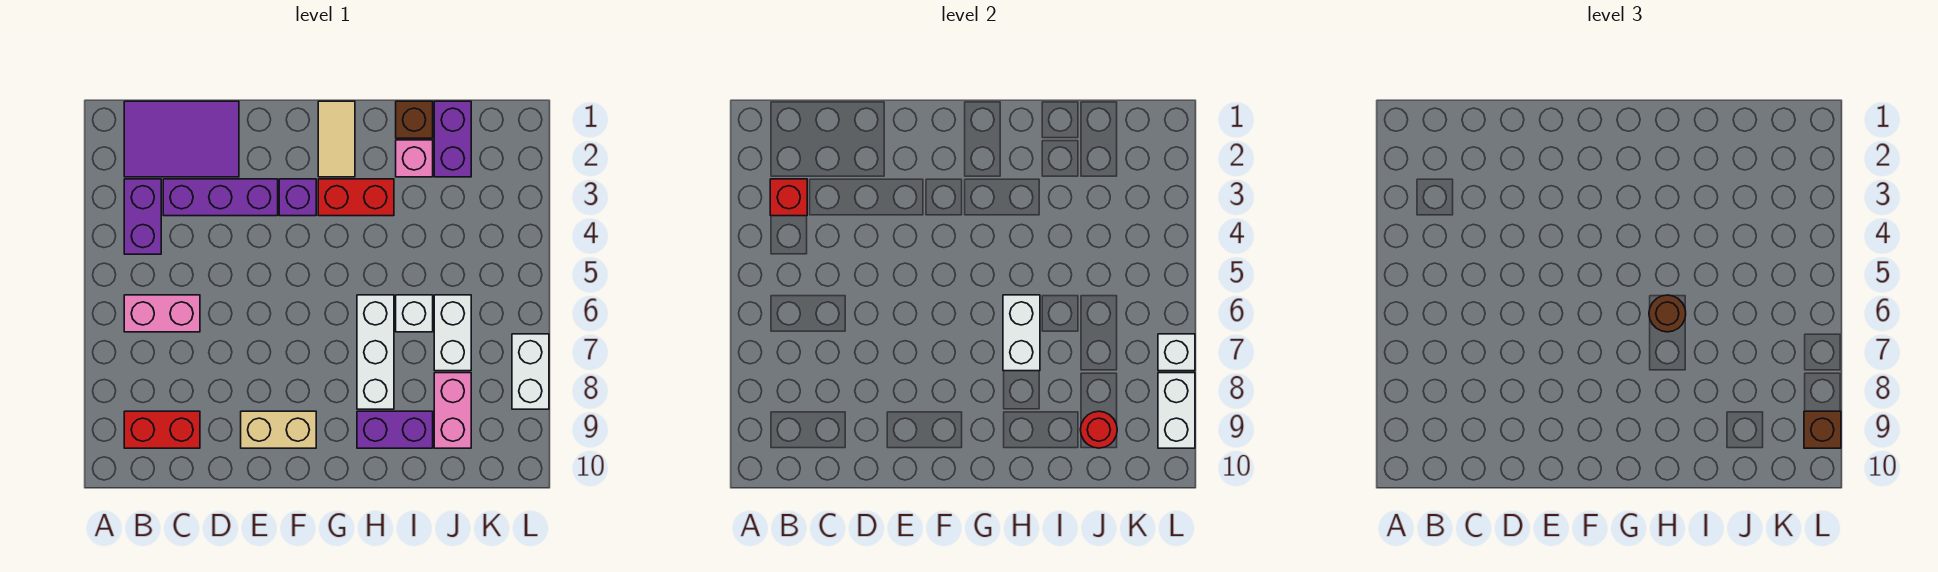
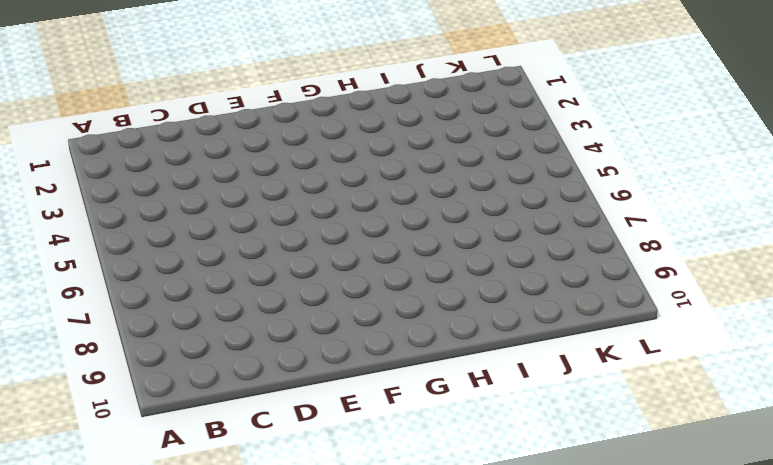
none -> purple 2x3 tile [124,101,239,177]
none -> purple 1x2 brick [124,179,161,254]
none -> pink 1x2 brick [124,295,200,332]

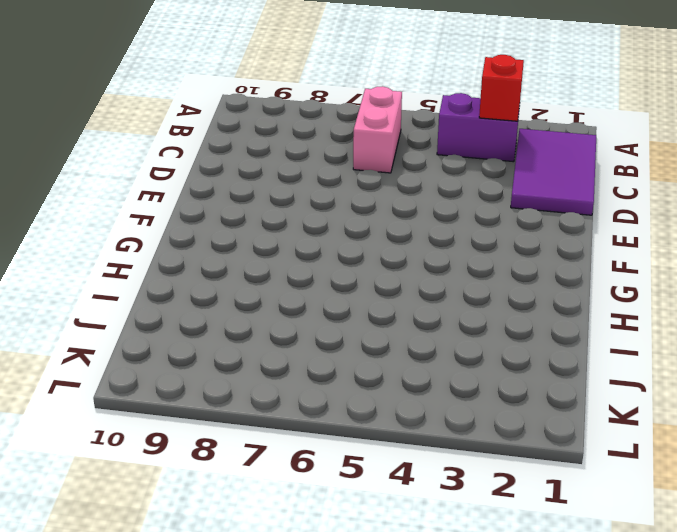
none -> red 1x2 brick [124,411,200,448]
none -> purple 1x3 brick [163,179,278,216]
none -> tan 1x2 brick [241,411,316,448]

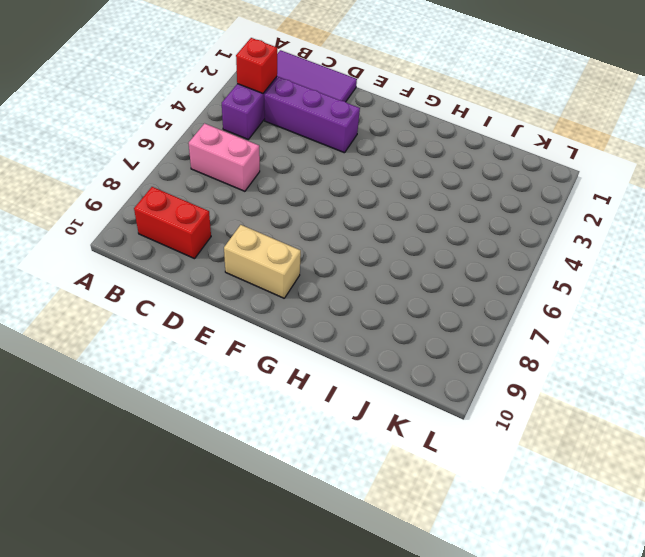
none -> purple 1x1 brick [279,179,316,216]
none -> tan 1x2 tile [318,101,355,177]
none -> red 1x2 brick [318,179,394,216]

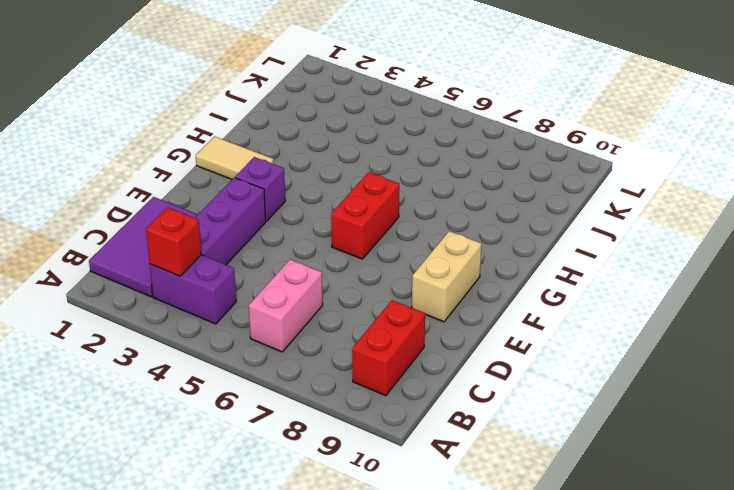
red 1x2 brick [331,172,399,259] -> red 1x2 brick moved to [318,179,394,216]
none -> white 1x3 brick [357,295,394,409]
none -> purple 1x2 brick [357,411,433,448]
none -> brown 1x1 brick [396,101,433,138]

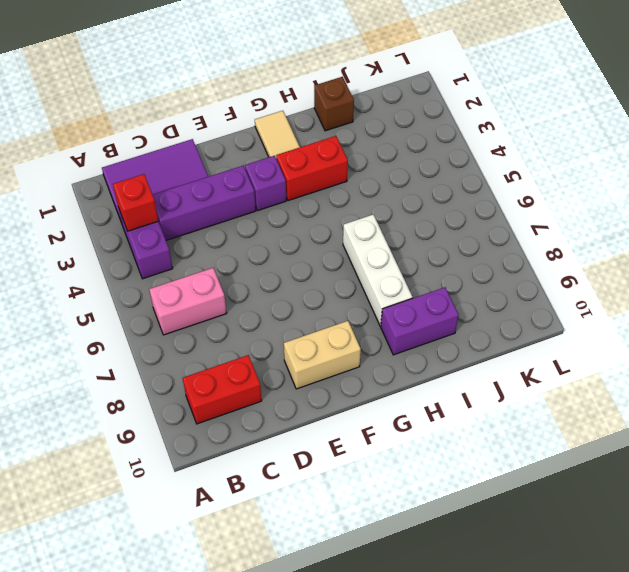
none -> pink 1x1 brick [396,140,433,177]
none -> white 1x1 brick [396,295,433,332]
none -> purple 1x2 brick [434,101,471,177]

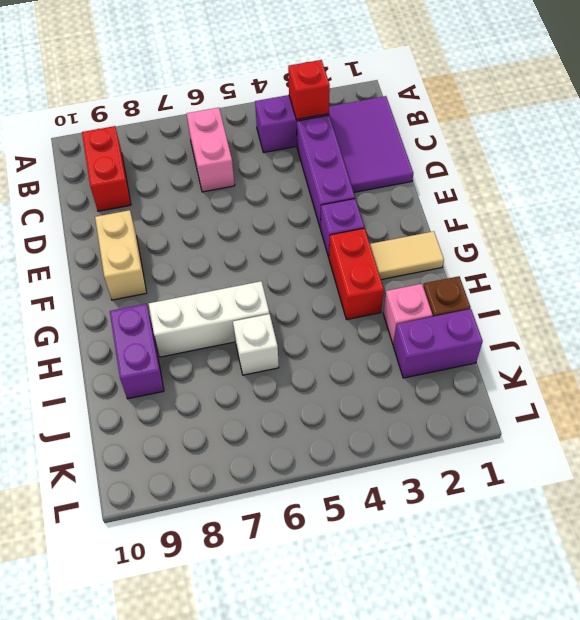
none -> white 1x2 brick [434,295,471,371]
none -> pink 1x2 brick [434,373,471,448]
none -> white 1x2 brick [512,334,549,409]

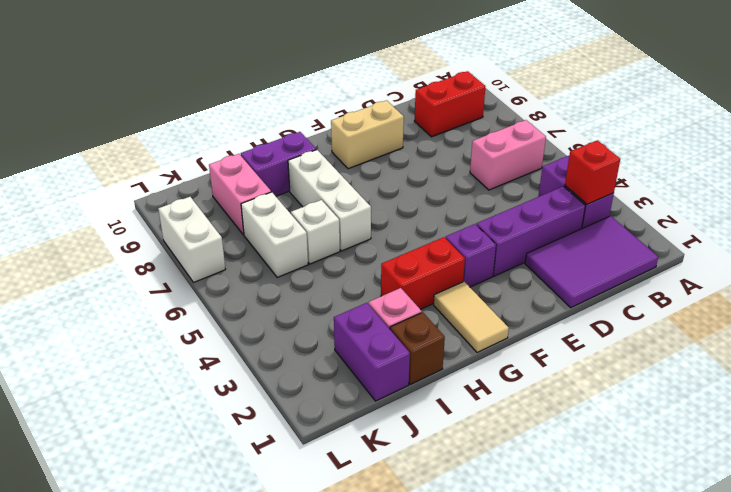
none -> white 1x2 brick [1003,295,1040,371]
none -> red 1x1 round brick [1080,411,1117,448]
none -> white 1x1 brick [1158,334,1195,371]

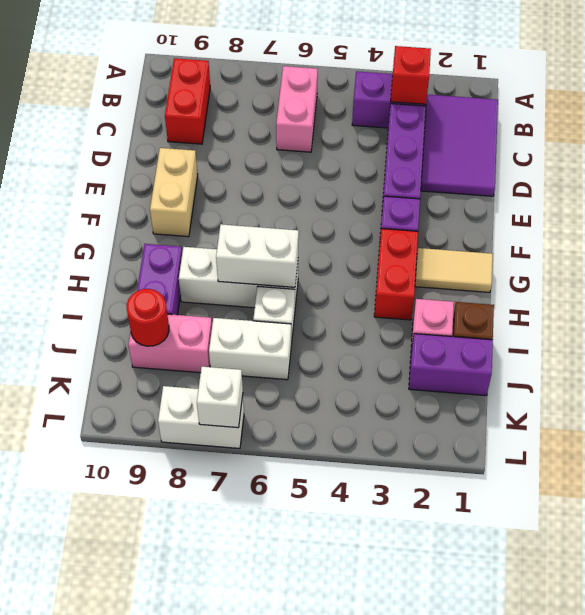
none -> white 1x2 brick [1158,373,1195,448]
none -> brown 1x1 round brick [1649,295,1686,332]
none -> brown 1x1 brick [1804,411,1841,448]

